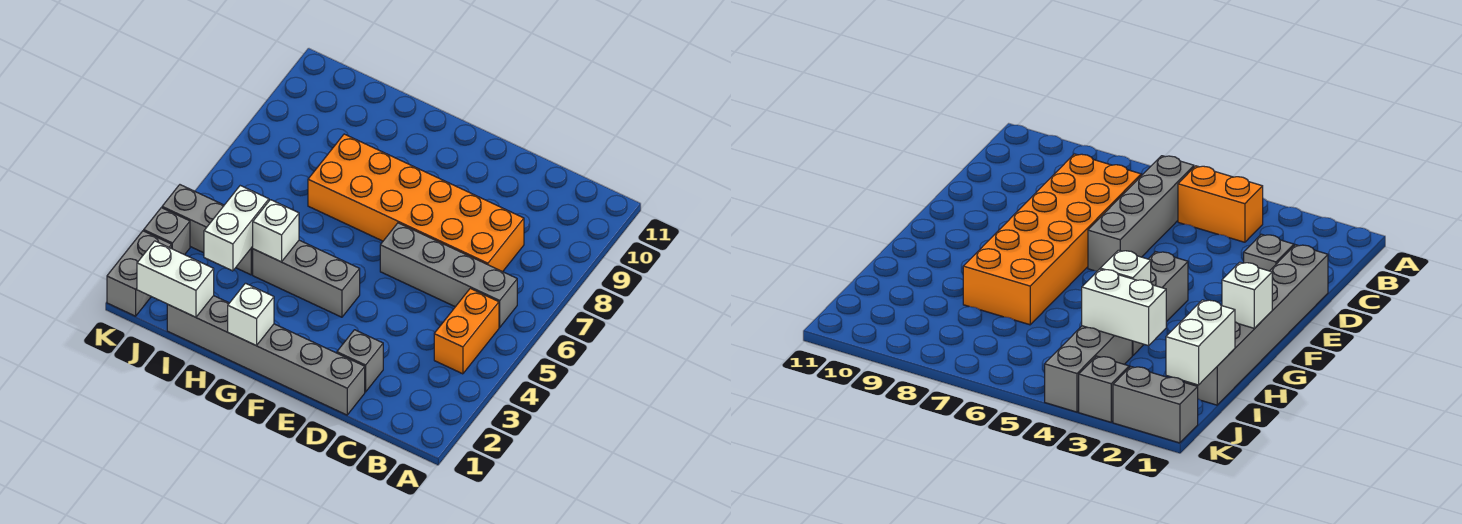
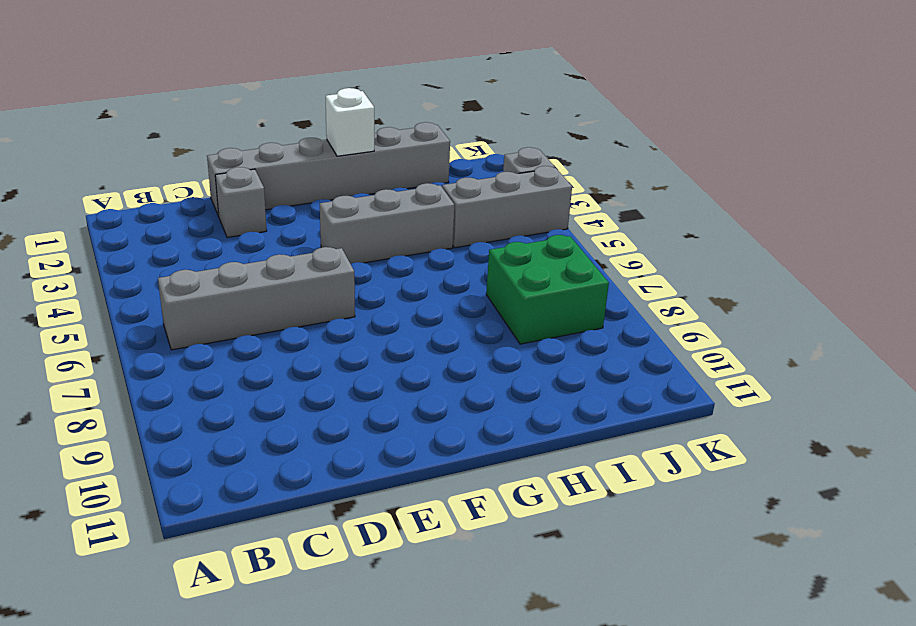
green 2x2 brick [486,235,609,344] -> none
none -> orange 1x2 brick [434,288,499,374]
none -> orange 2x6 brick [308,134,524,272]
none -> grey 1x2 brick [107,231,172,316]

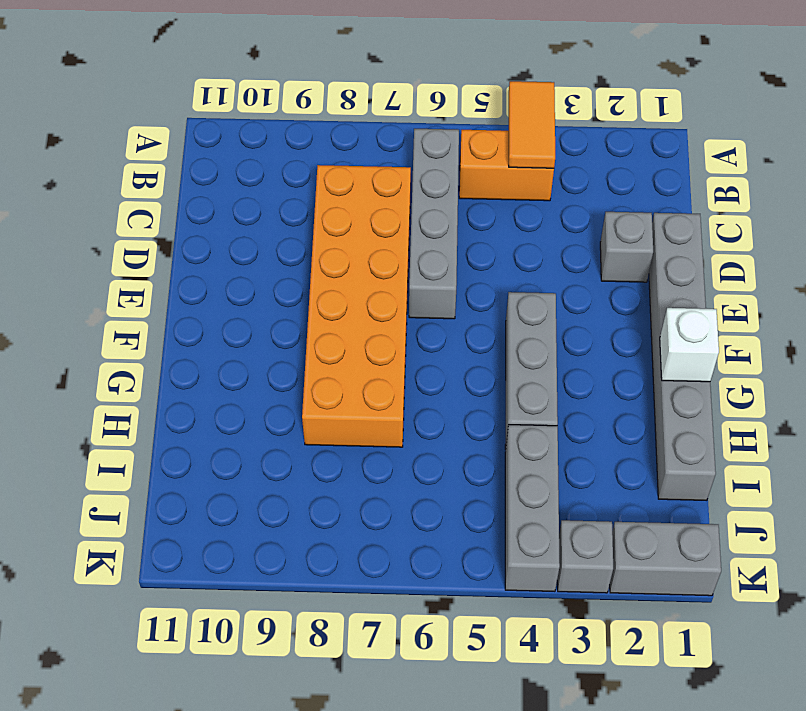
orange 1x2 tile [509,81,555,168] -> none
none -> white 1x1 brick [252,200,299,262]
none -> white 1x2 brick [137,241,214,317]
none -> white 1x2 brick [204,186,269,271]

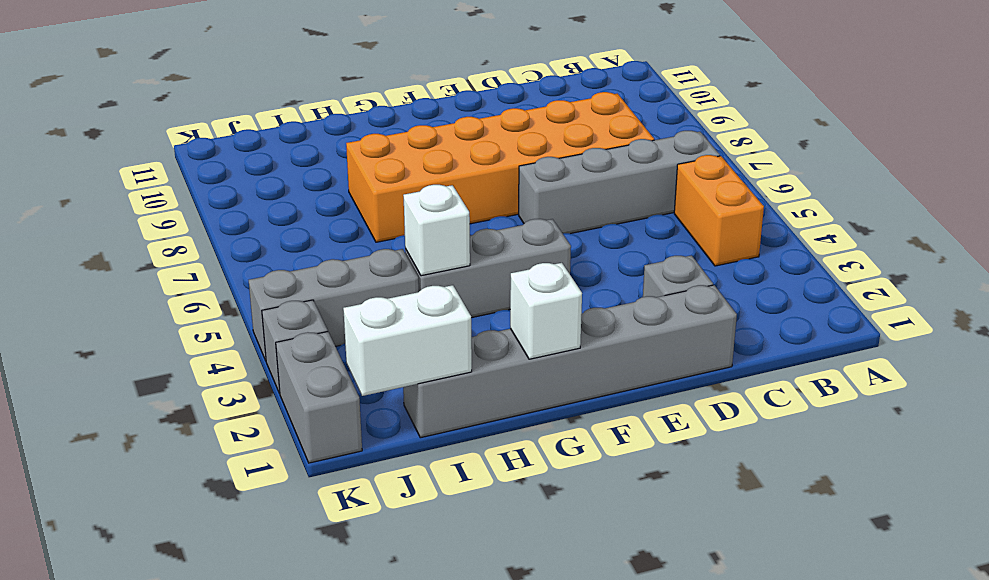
none -> white 1x2 brick [204,186,269,271]

